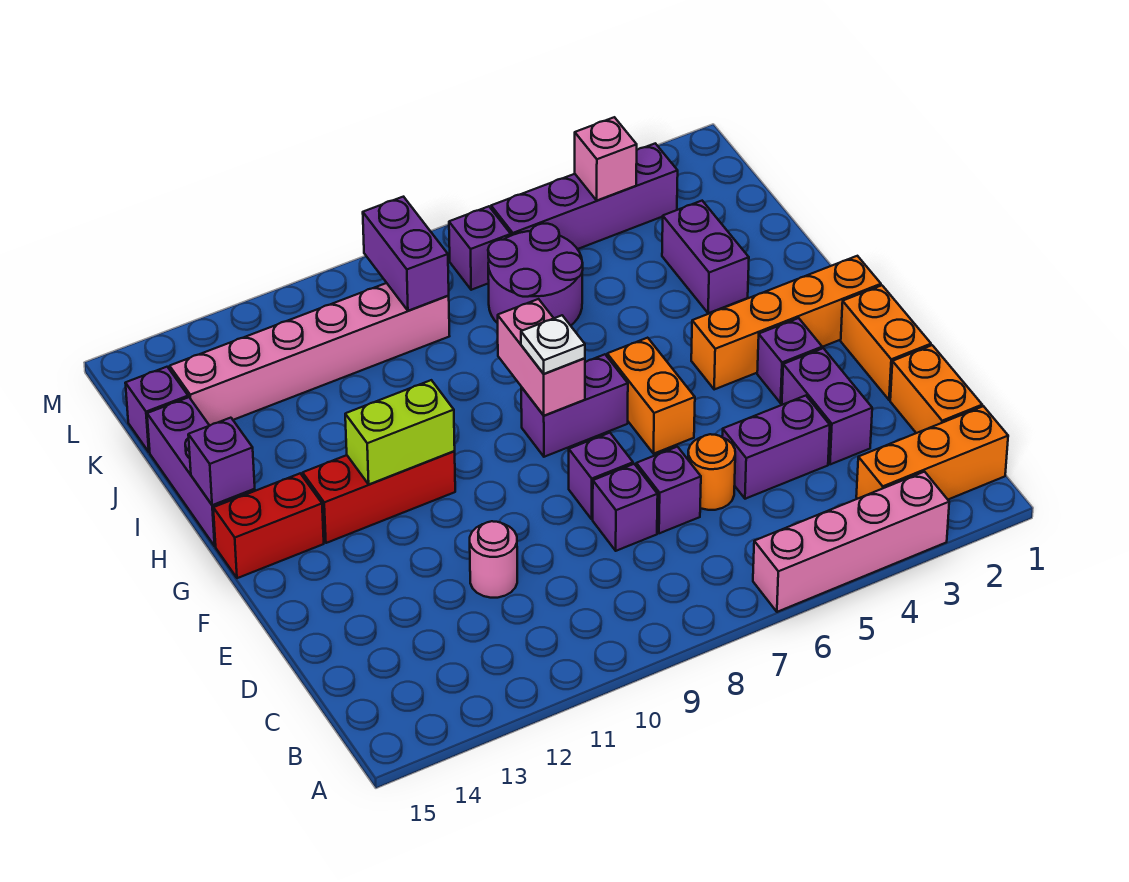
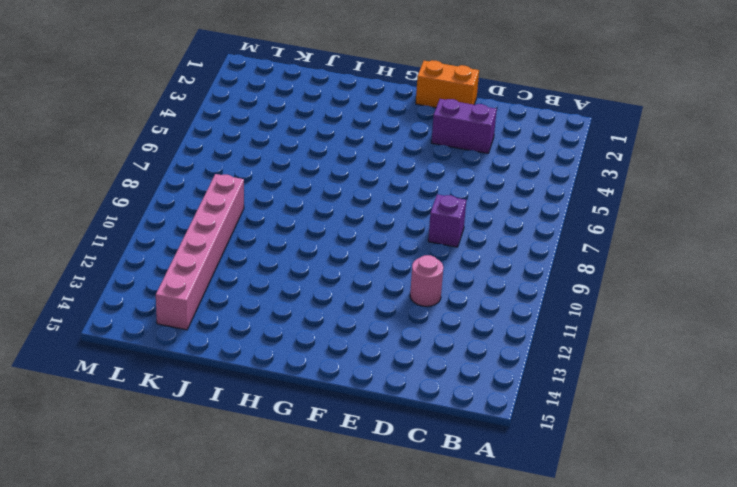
none -> pink 1x4 brick [753,472,949,612]
none -> orange 1x3 brick [856,406,1008,499]
none -> orange 1x2 brick [890,345,982,433]
none -> purple 1x2 brick [722,396,830,499]

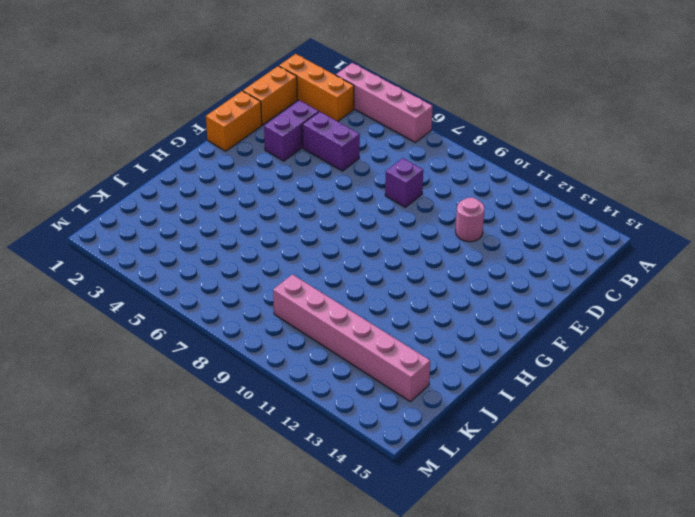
none -> orange 1x1 round brick [688,434,735,510]
none -> purple 1x1 brick [636,447,701,533]
none -> purple 1x1 brick [569,433,633,519]
none -> purple 1x1 brick [757,318,822,403]

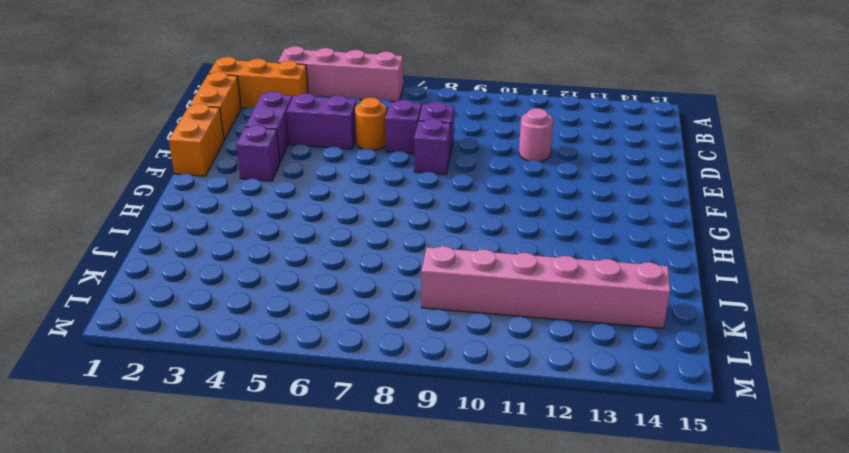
none -> orange 1x2 brick [607,338,695,454]
none -> orange 1x4 brick [691,256,881,389]
none -> purple 1x2 brick [521,354,628,457]
none -> red 1x3 brick [303,451,455,543]

